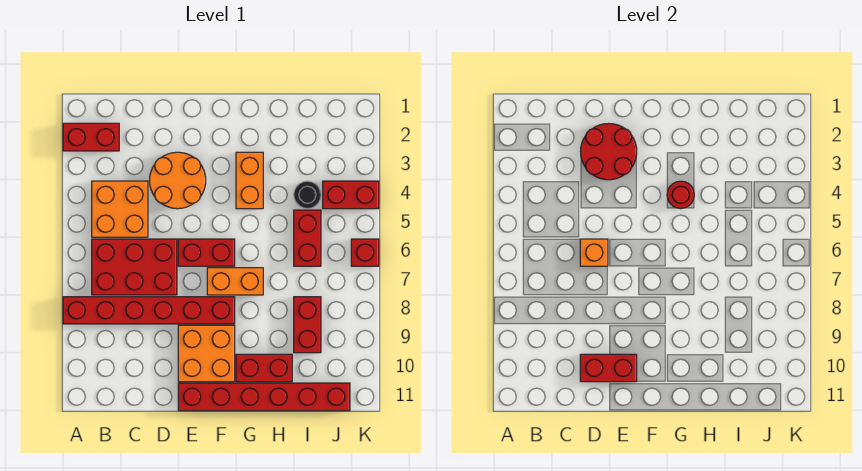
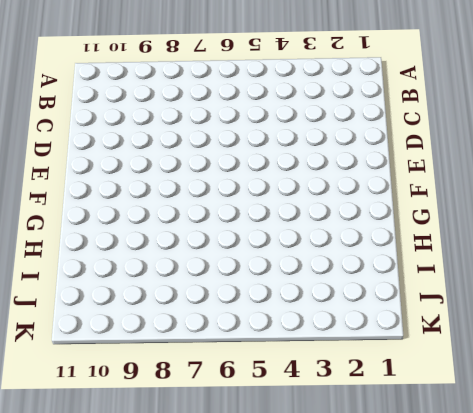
none -> red 1x2 brick [63,123,119,151]
none -> red 1x6 brick [63,297,235,324]
none -> orange 2x2 brick [92,181,148,237]

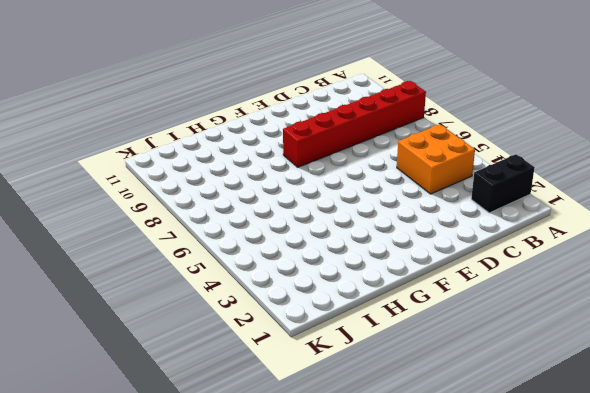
black 1x2 brick [471,154,535,213] -> red 1x2 brick [63,123,119,151]
none -> red 2x3 brick [92,239,177,295]
none -> orange 2x2 round brick [150,152,206,209]
none -> red 1x2 brick [178,239,235,266]

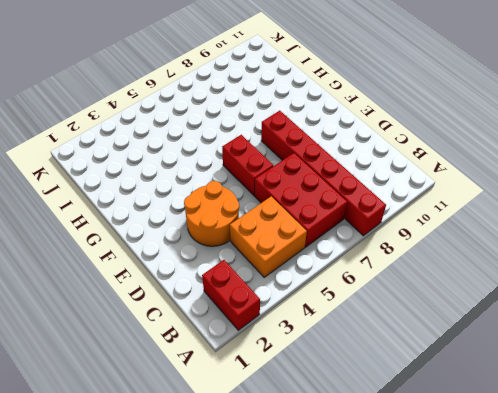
none -> orange 2x2 brick [178,325,235,382]
none -> red 1x6 brick [178,383,350,411]
none -> orange 1x2 brick [207,268,263,295]

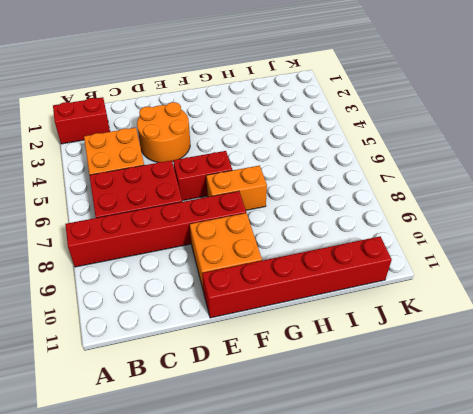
none -> orange 1x2 brick [236,152,263,209]
none -> red 1x2 brick [236,354,292,382]
none -> black 1x1 round brick [294,181,321,209]

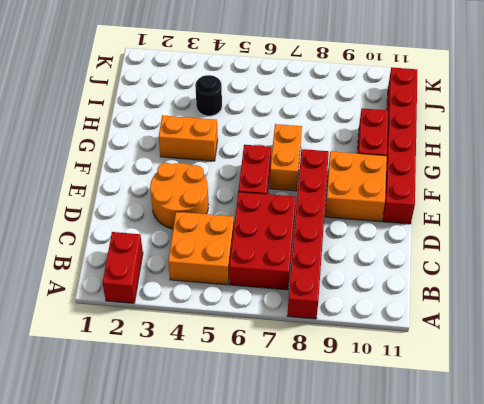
none -> red 1x2 brick [294,210,321,266]
none -> red 1x2 brick [294,297,321,353]
none -> red 1x2 brick [323,181,379,209]

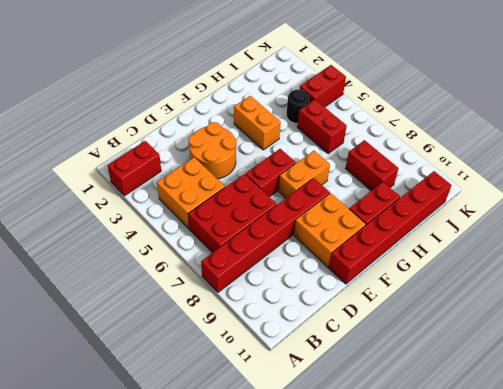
none -> red 1x1 brick [351,239,379,266]
none -> red 2x2 round brick [581,123,637,180]
none -> orange 1x1 brick [580,239,608,266]

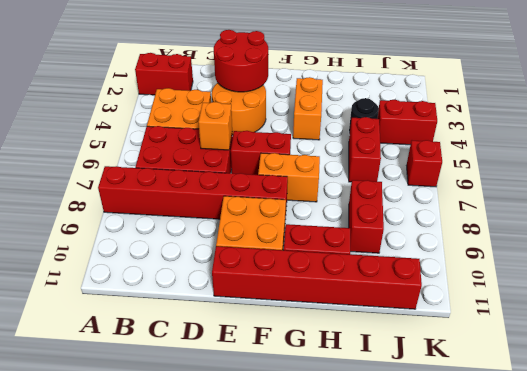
none -> red 1x2 brick [580,354,637,382]
none -> red 1x1 round brick [667,181,694,209]

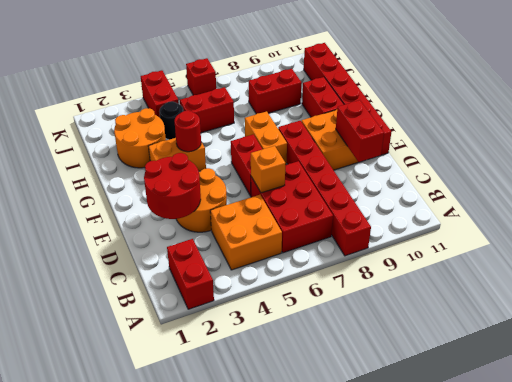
orange 2x2 round brick [114,108,166,168] -> none

